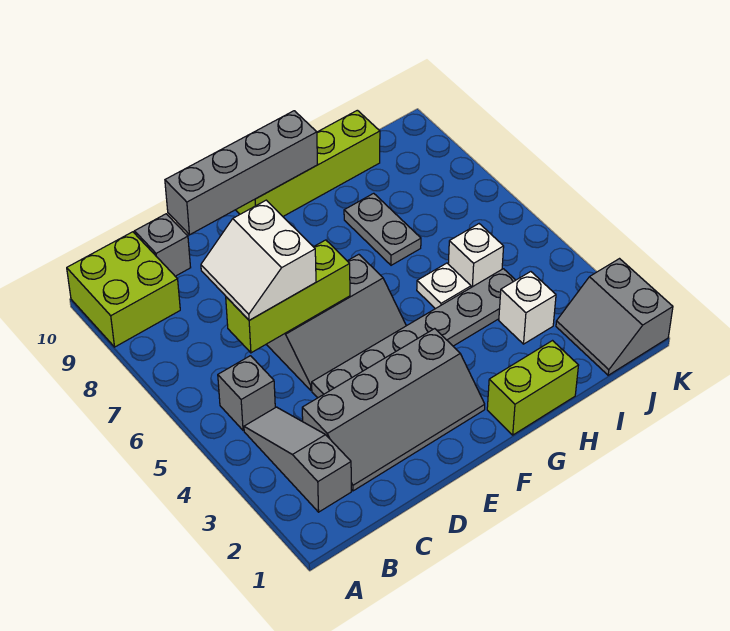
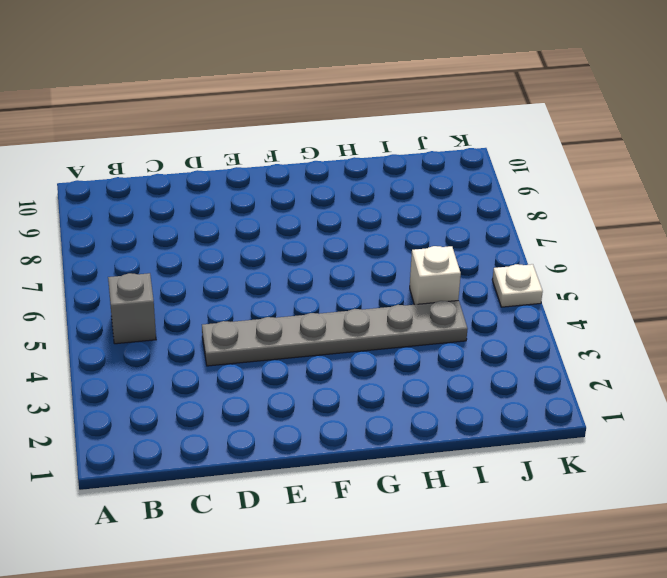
white 1x1 plate [492,264,543,307] -> white 1x1 plate moved to [417,263,471,309]
none -> lime 2x2 brick [67,232,180,347]
none -> grey 1x3 slope [244,407,351,512]
none -> grey 2x4 slope [302,329,485,491]

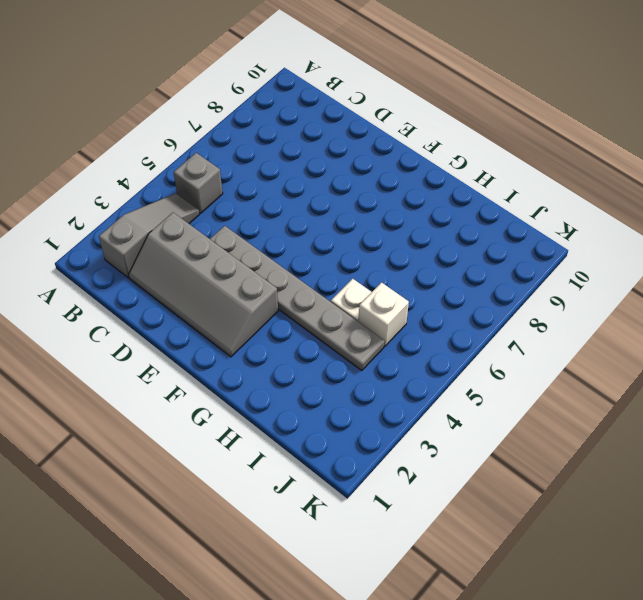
none -> lime 2x2 brick [67,232,180,347]
none -> grey 1x1 brick [135,214,191,276]
none -> grey 2x3 slope [266,254,406,390]

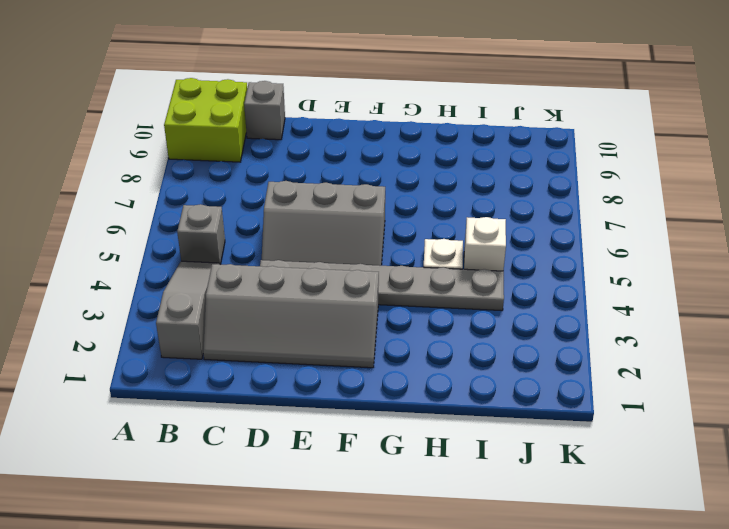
none -> lime 1x4 brick [236,110,380,216]
none -> lime 1x2 brick [487,341,579,435]
none -> grey 1x2 plate [344,193,421,265]

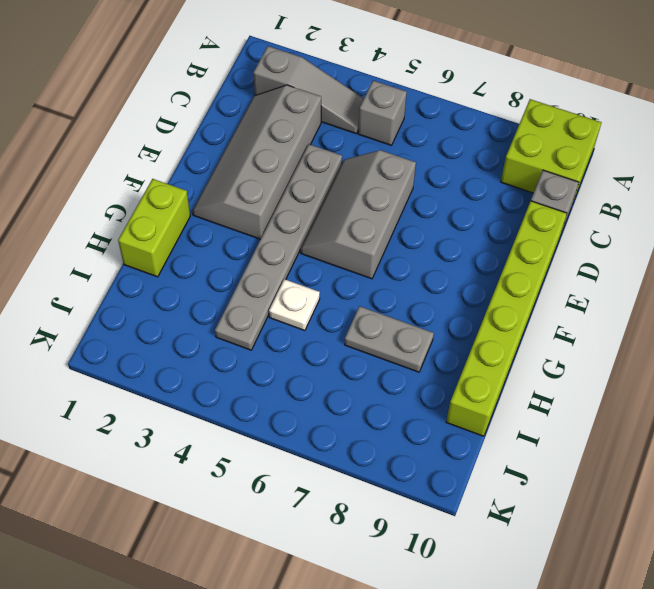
lime 1x6 brick [446,201,567,436] -> lime 1x4 brick [236,110,380,216]
none -> white 1x1 brick [499,272,556,344]
none -> white 1x1 brick [448,224,504,287]
none -> grey 2x2 slope [556,259,673,375]

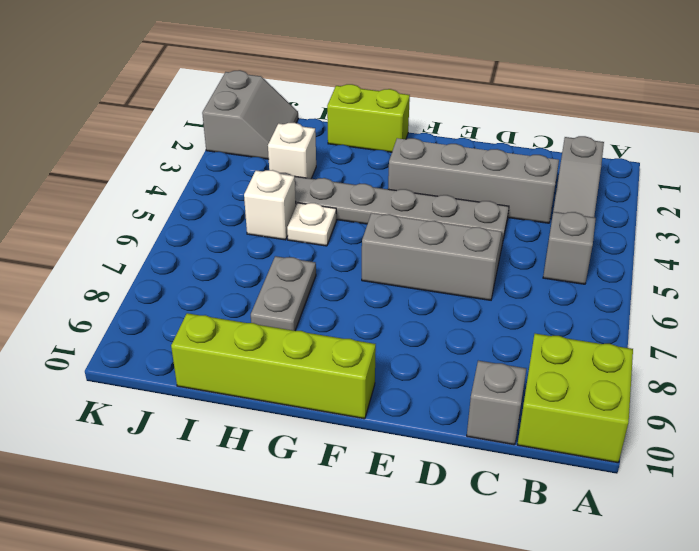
none -> lime 1x3 brick [226,240,350,353]
none -> grey 1x4 brick [165,111,318,235]
none -> white 2x2 slope [201,200,316,320]

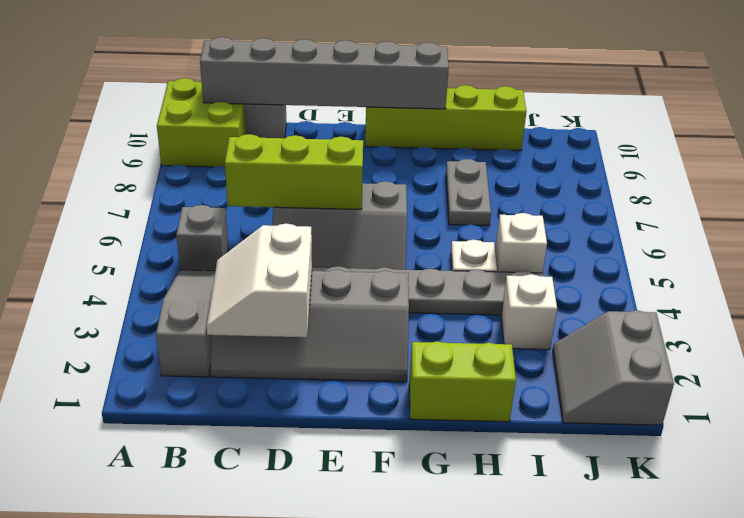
grey 1x6 brick [200,37,449,109] -> grey 1x4 brick [165,111,318,235]
white 2x2 slope [206,224,312,337] -> white 2x2 slope moved to [201,200,316,320]

